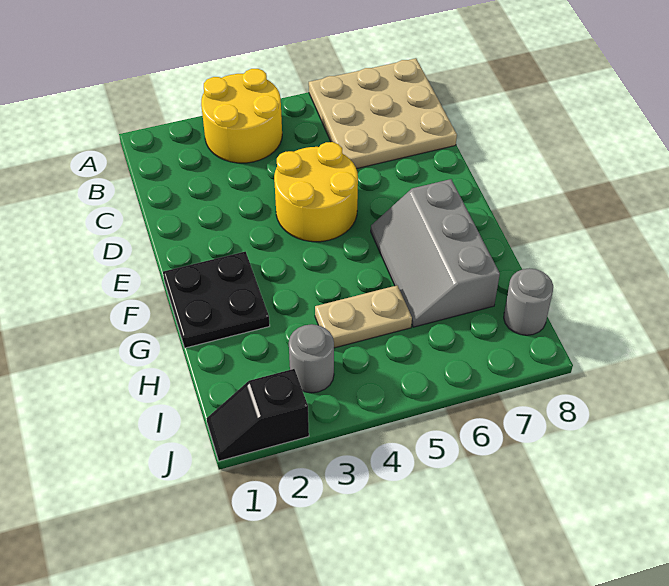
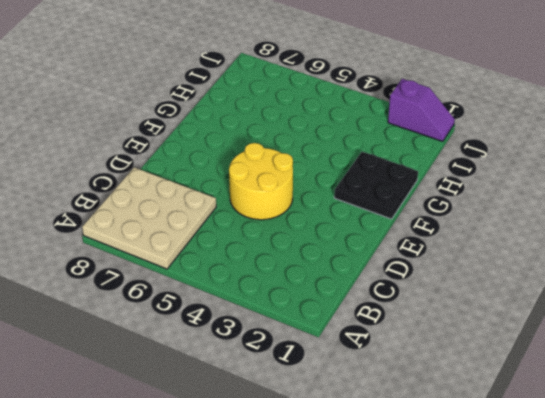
purple 1x2 slope [388,79,455,141] -> black 1x2 slope [206,369,309,461]
none -> yellow 2x2 round brick [201,69,282,163]
none -> grey 2x3 slope [371,179,500,327]

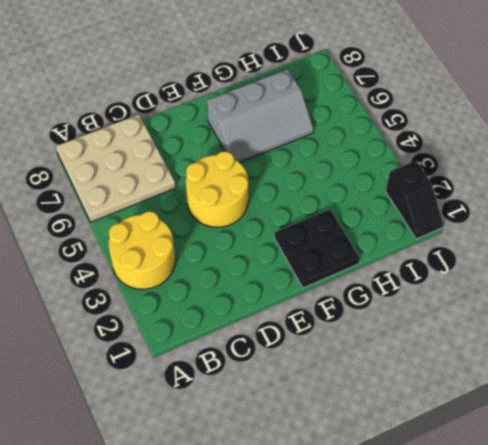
none -> tan 1x2 plate [315,285,412,348]
none -> grey 1x1 round brick [289,324,334,393]

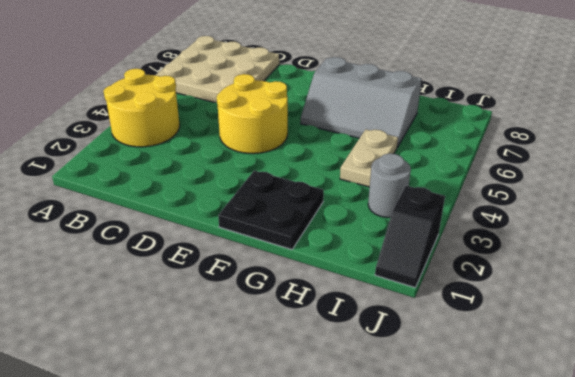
none -> grey 1x1 round brick [504,268,553,335]

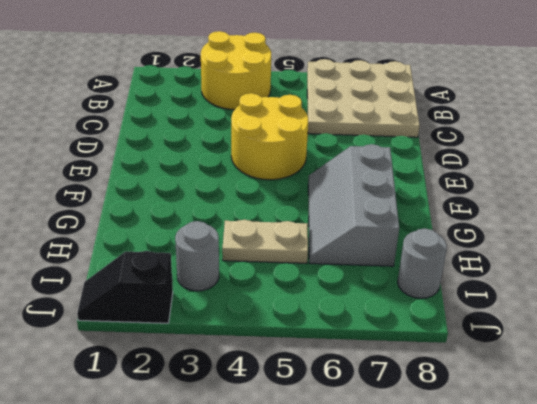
none -> black 2x2 plate [163,252,270,348]

